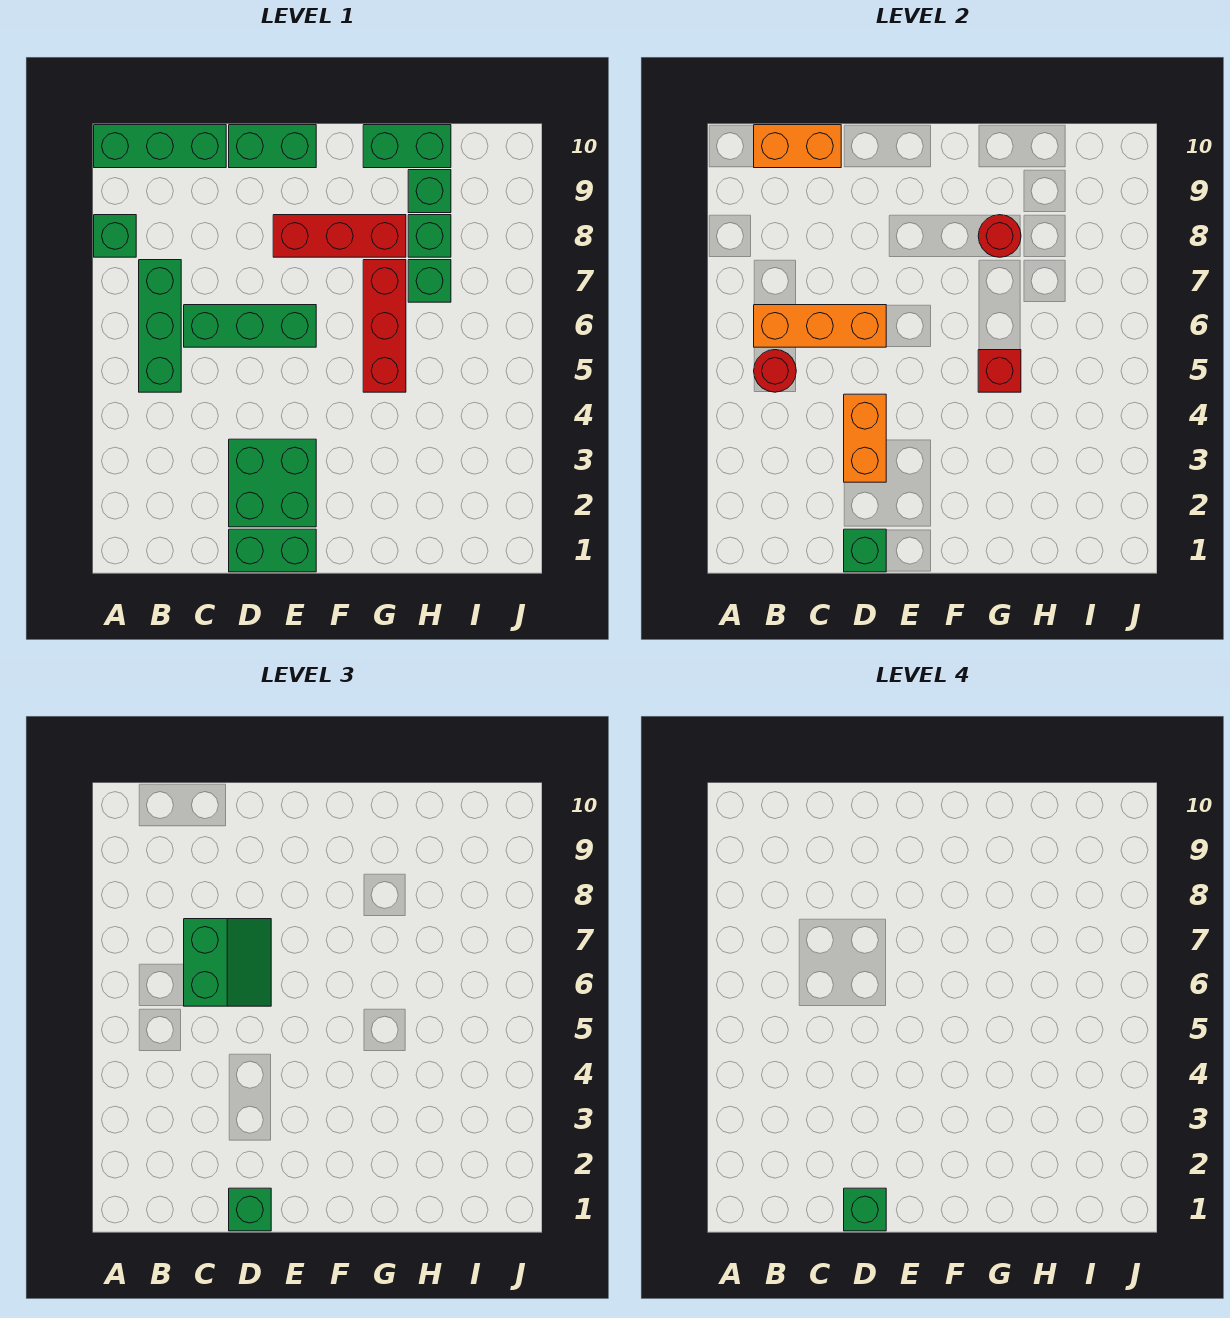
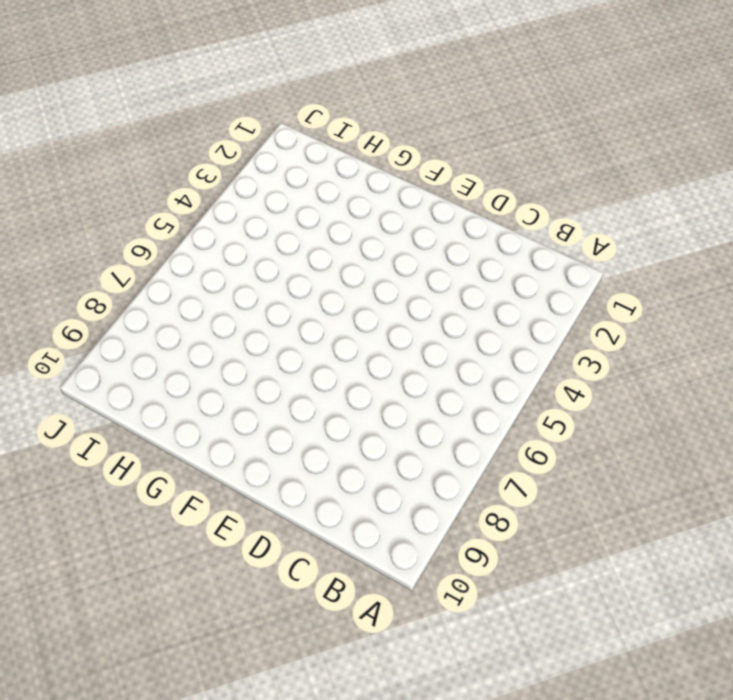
none -> green 1x1 brick [94,215,136,257]
none -> green 1x3 brick [94,125,226,168]
none -> green 1x3 brick [139,260,181,392]

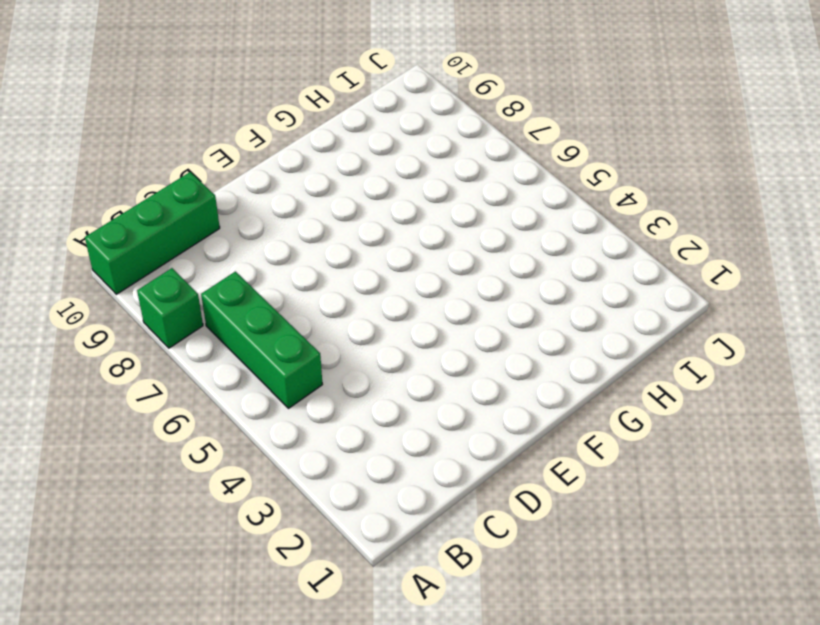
none -> green 1x3 brick [184,305,316,347]
none -> green 1x2 brick [229,529,316,572]
none -> green 2x2 brick [229,439,316,527]

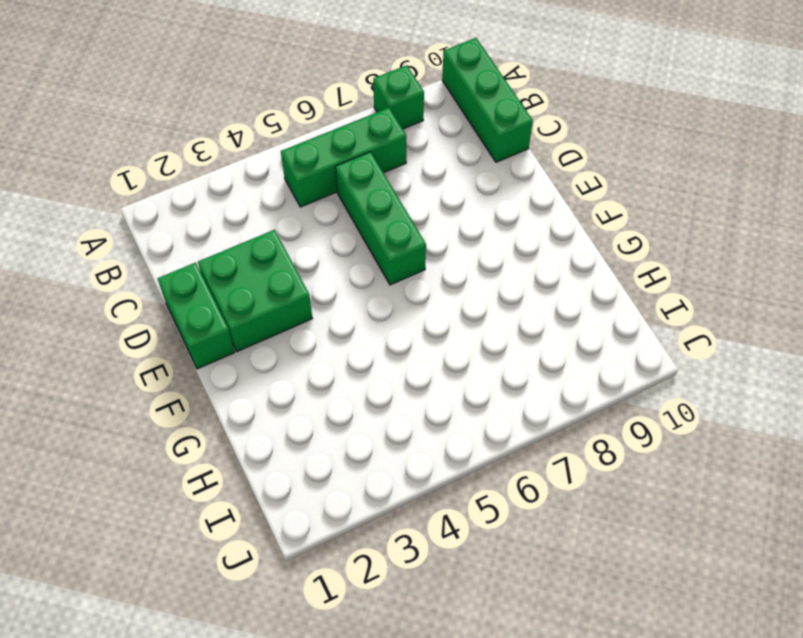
none -> green 1x2 brick [229,125,316,168]
none -> red 1x3 brick [273,215,406,257]
none -> red 1x3 brick [363,260,406,392]

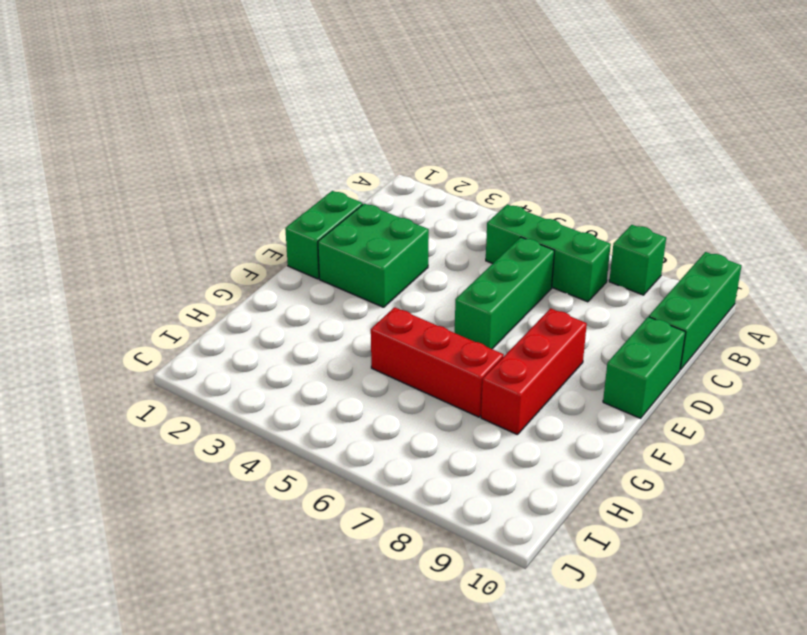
none -> green 1x2 brick [363,125,451,168]
none -> green 1x1 brick [408,260,451,302]
none -> green 1x1 brick [408,215,451,257]

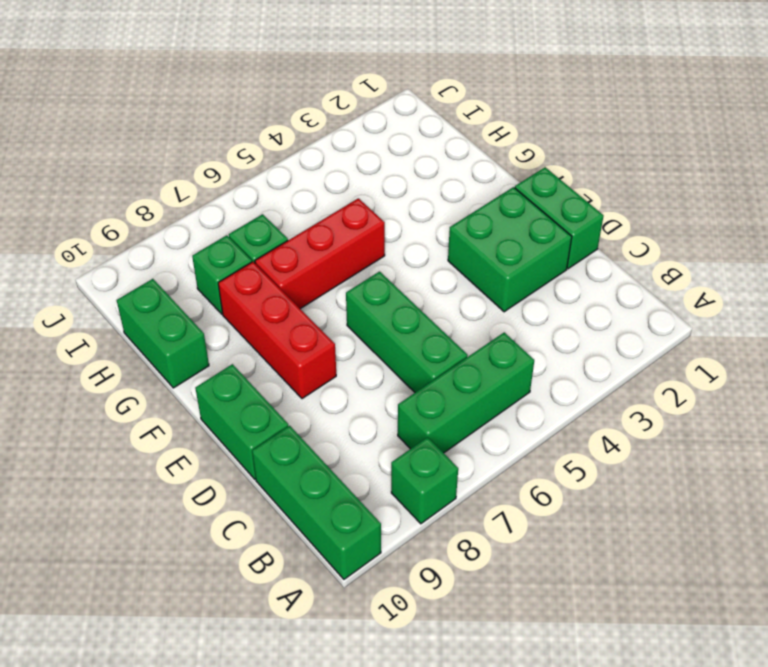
none -> green 1x1 brick [408,170,451,213]
none -> red 1x1 round brick [754,350,796,392]
none -> orange 1x3 brick [754,305,886,347]

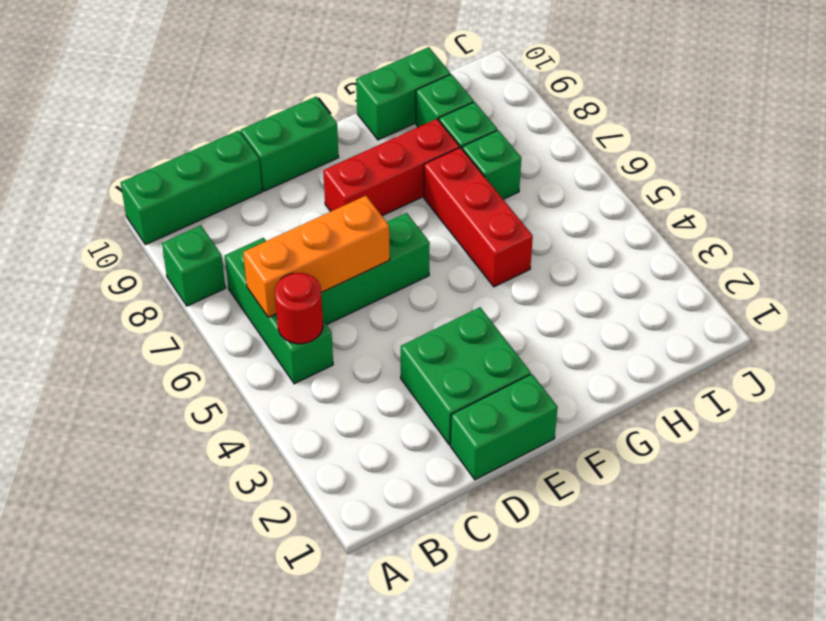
none -> orange 1x2 brick [754,125,841,168]
none -> green 1x1 brick [844,529,886,572]
none -> orange 1x2 brick [844,394,886,482]

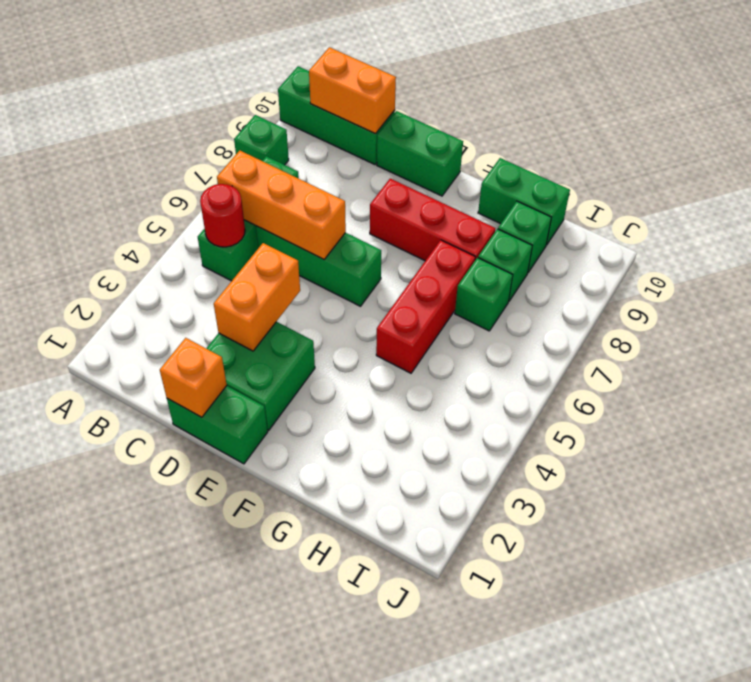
orange 1x1 brick [160,338,227,417] -> green 1x1 brick [844,529,886,572]
none -> red 1x1 brick [978,350,1021,392]
none -> red 1x1 round brick [978,215,1021,257]
none -> green 2x2 slope [184,919,271,1006]

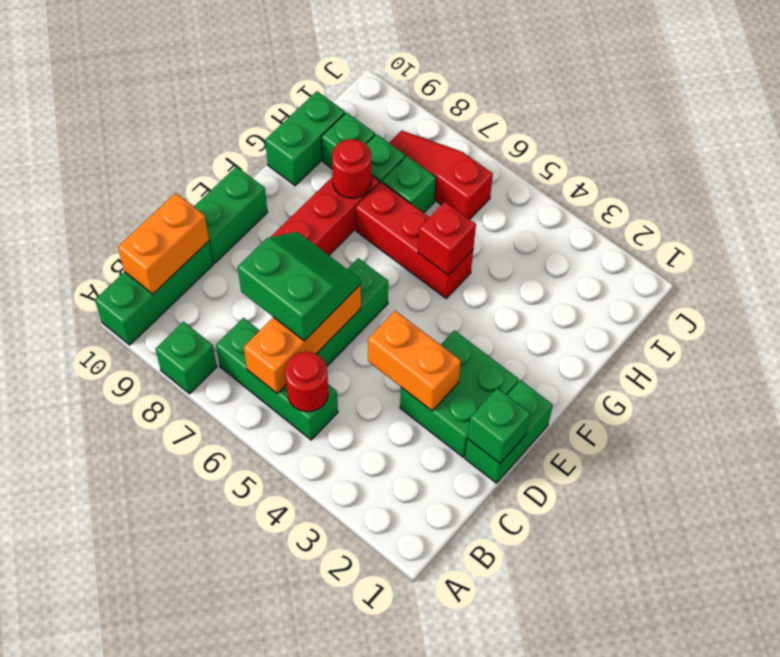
red 1x3 slope [389,130,493,219] -> none
none -> green 1x1 brick [229,1188,271,1231]
none -> green 1x1 brick [844,1188,886,1231]

